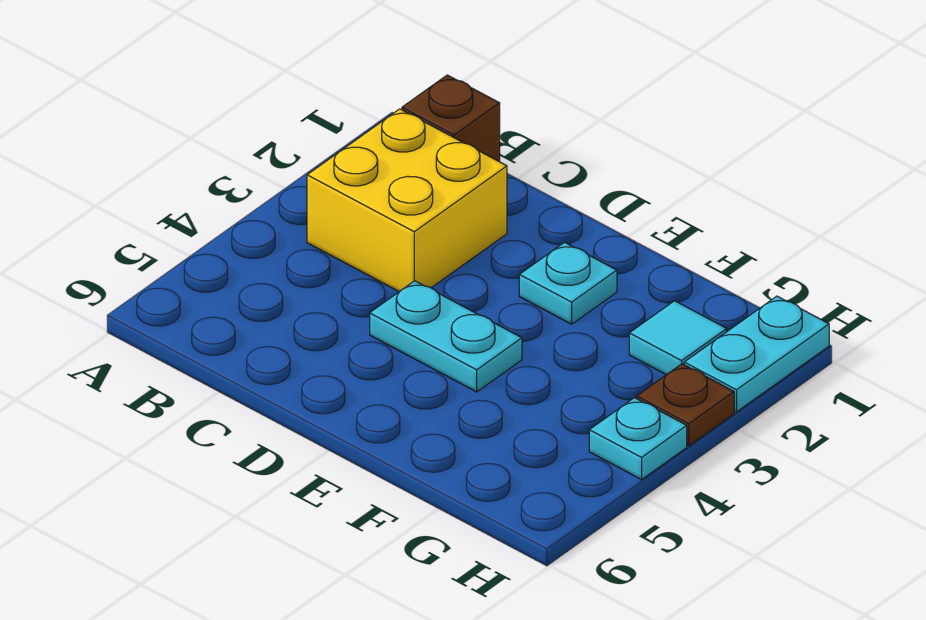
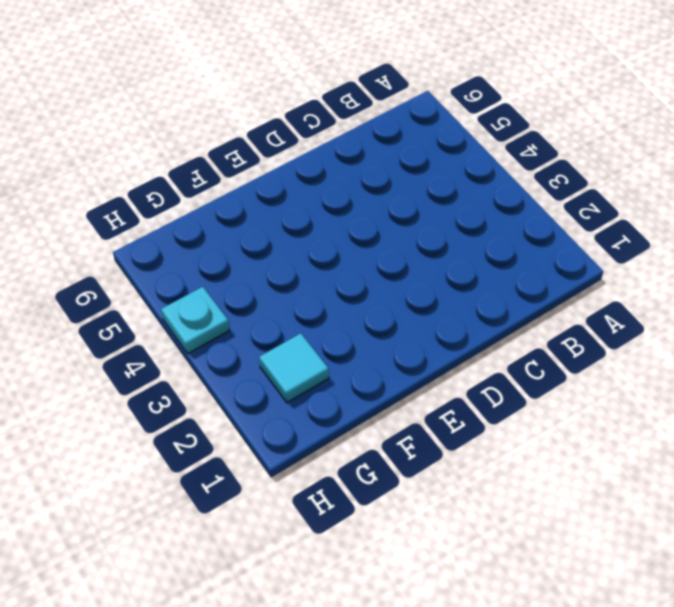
none -> brown 1x1 brick [402,75,500,162]
none -> yellow 2x2 brick [307,109,507,292]

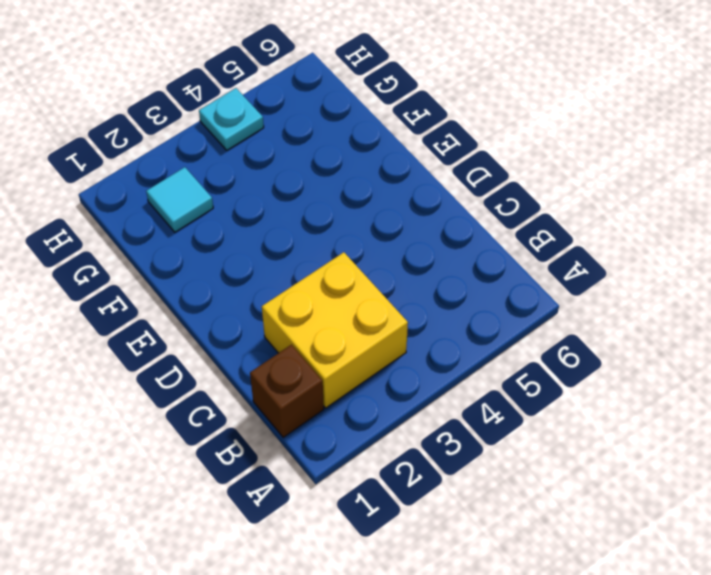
none -> cyan 1x2 plate [370,281,522,392]
none -> cyan 1x1 plate [519,242,617,324]

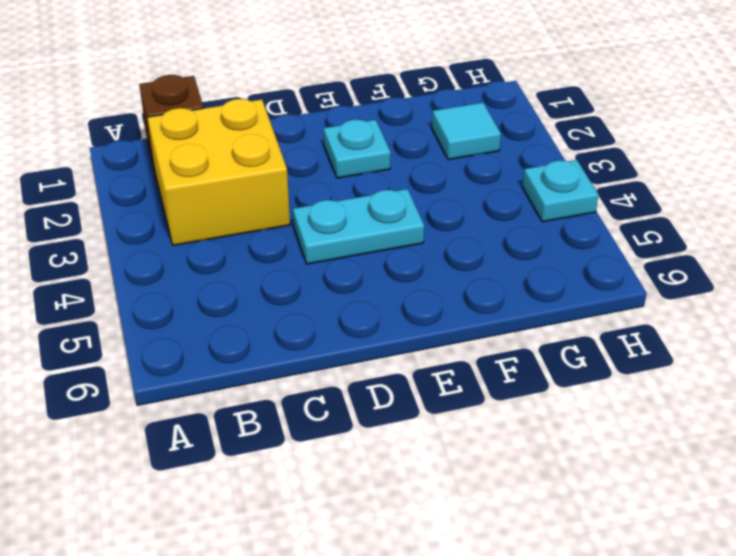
none -> cyan 1x2 plate [684,296,829,412]
none -> brown 1x1 plate [637,364,734,446]

